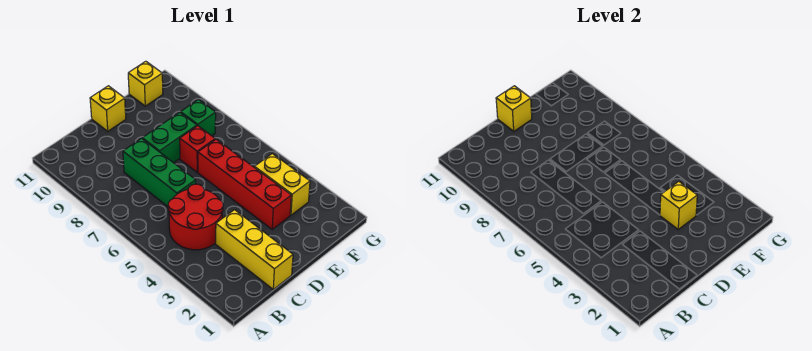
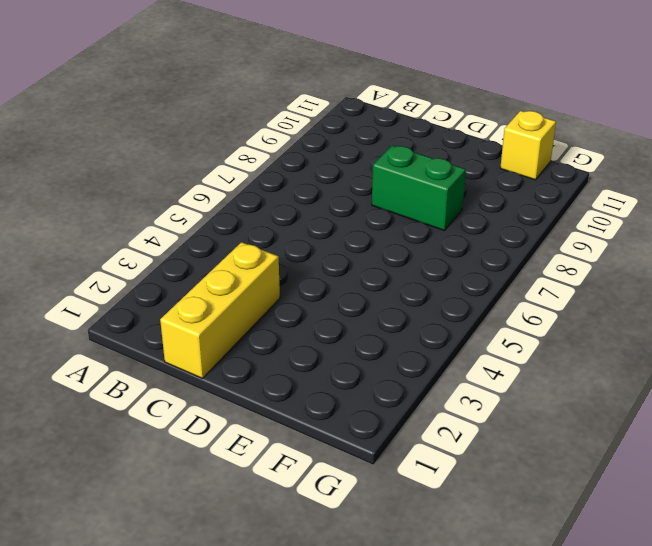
none -> red 2x2 round brick [168,184,223,250]
none -> green 1x3 brick [123,139,196,207]
none -> yellow 1x1 brick [90,86,126,131]

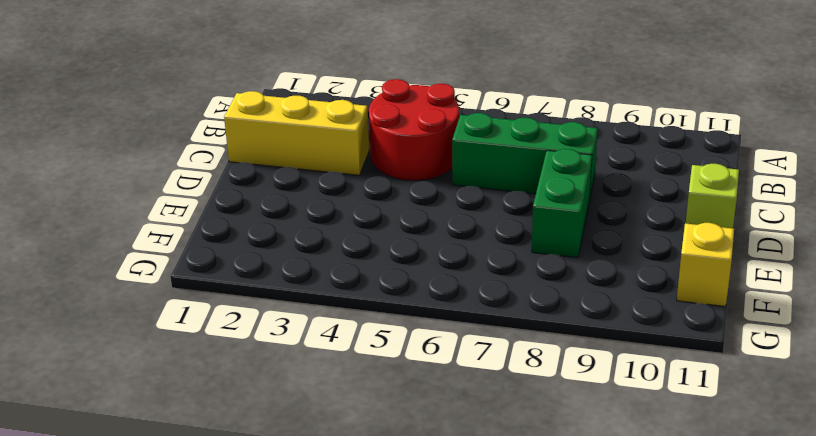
lime 1x1 brick [686,164,739,228] -> yellow 1x1 brick [90,86,126,131]
none -> red 1x4 brick [198,139,291,229]
none -> red 1x1 brick [180,126,215,172]
none -> yellow 1x2 brick [254,154,310,215]

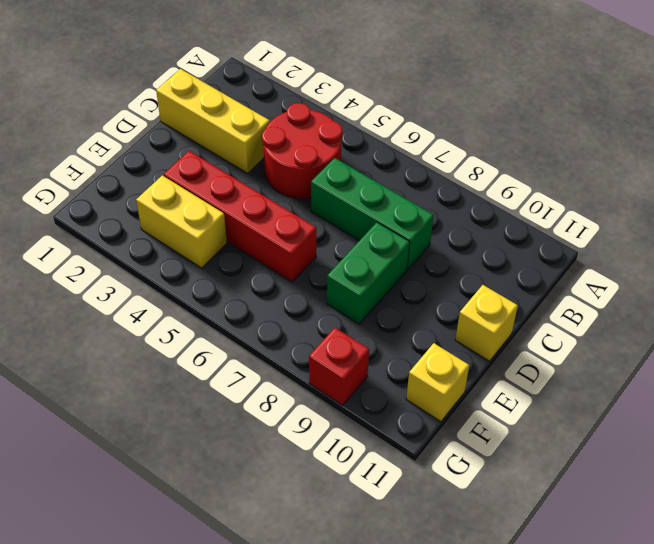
red 1x1 brick [309,328,369,405] -> red 1x1 brick moved to [180,126,215,172]
none -> green 1x1 brick [181,100,216,136]
none -> yellow 1x1 brick [496,86,532,131]
none -> yellow 1x1 brick [660,181,697,229]

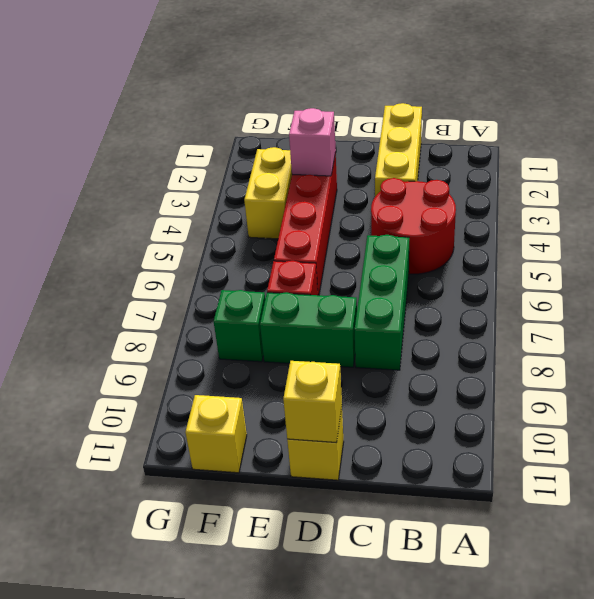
pink 1x1 brick [289,108,336,176] -> yellow 1x1 brick [660,181,697,229]

